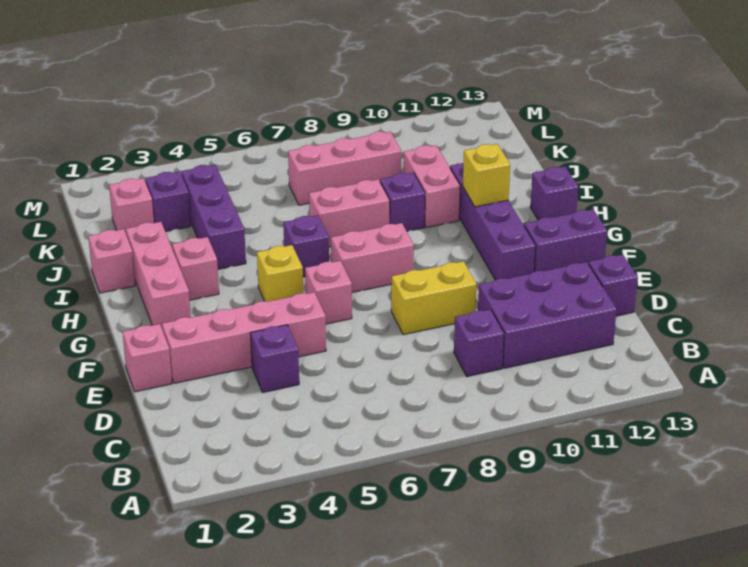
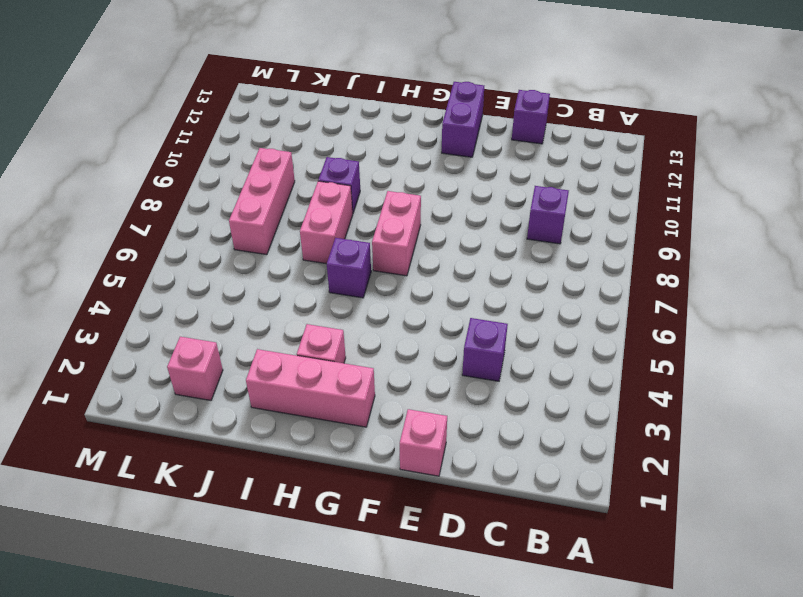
none -> purple 2x3 brick [478,262,617,368]
none -> pink 1x4 brick [162,292,326,383]
none -> yellow 1x2 brick [391,261,476,335]

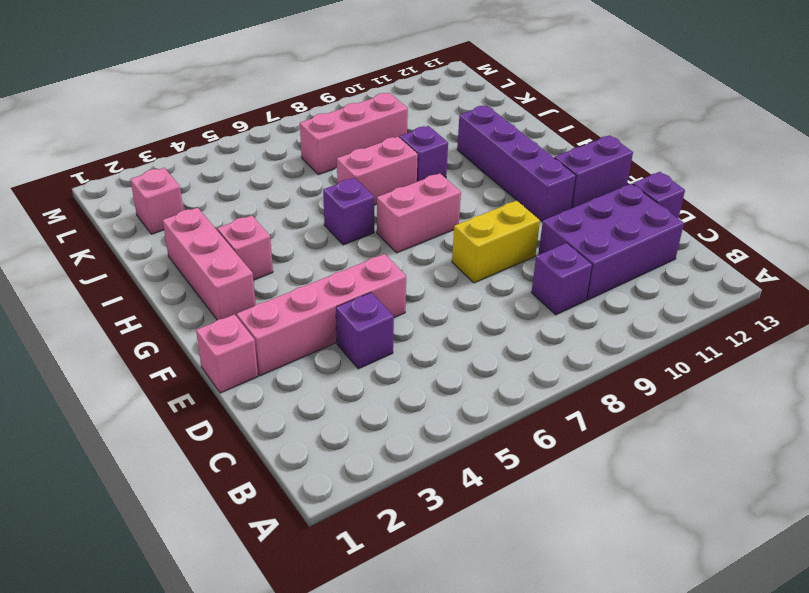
none -> pink 1x1 brick [305,261,352,324]
none -> yellow 1x1 brick [257,245,303,302]
none -> purple 1x1 brick [530,167,578,220]

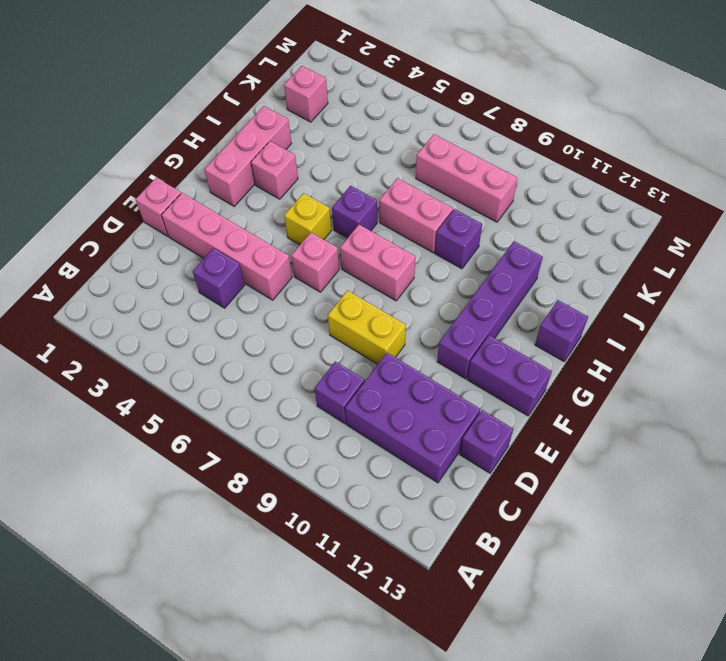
none -> pink 1x1 brick [88,229,135,293]
none -> purple 1x3 brick [182,165,246,269]
none -> pink 1x2 brick [403,145,460,227]

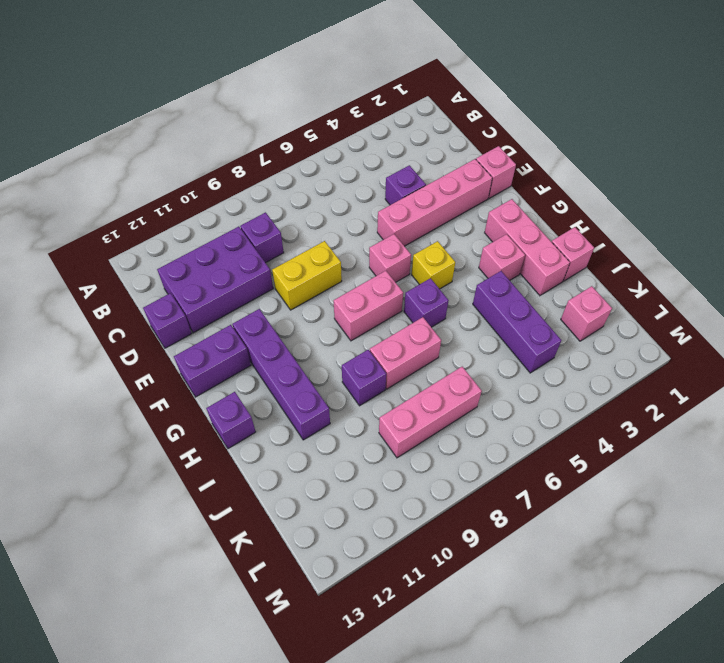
none -> pink 1x2 brick [403,145,460,227]
none -> purple 1x1 brick [145,171,191,232]
none -> yellow 1x1 brick [463,144,510,207]

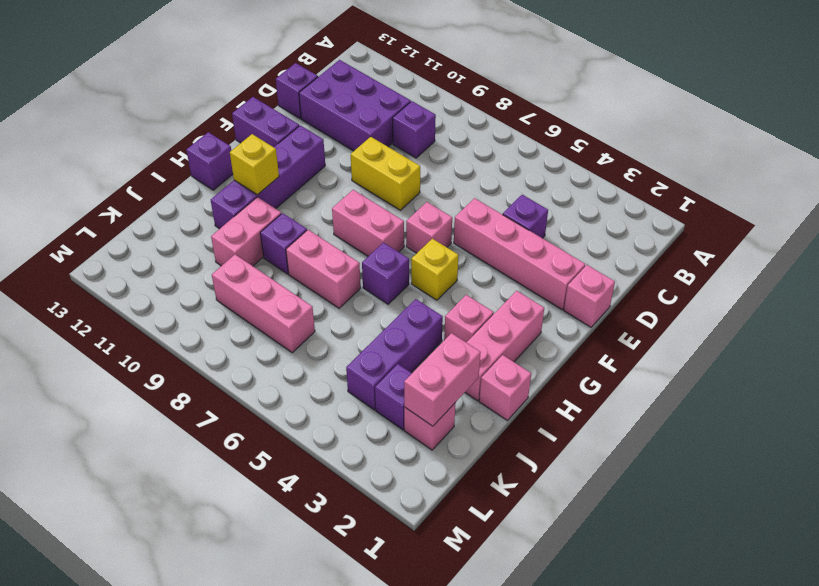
pink 1x2 brick [404,333,481,426] -> none

